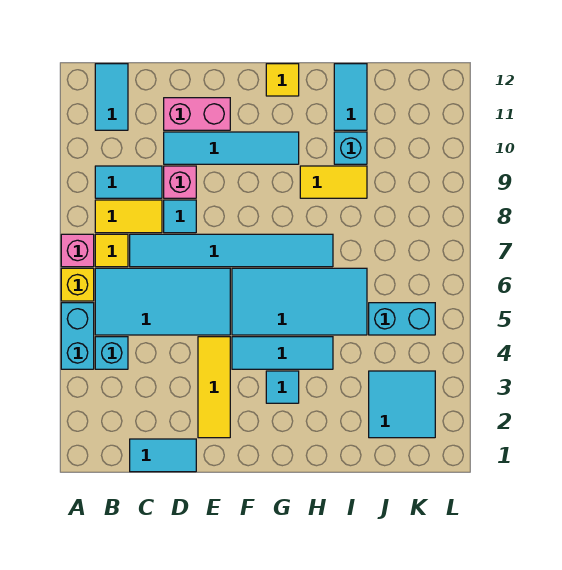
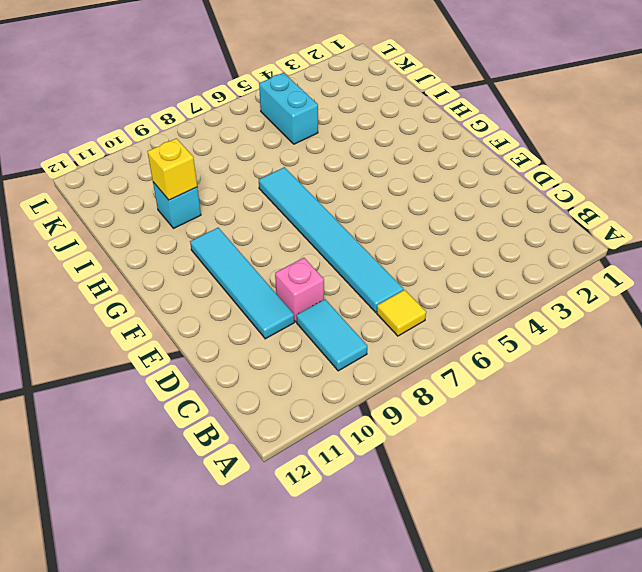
yellow 1x1 brick [147,138,197,200] -> yellow 1x1 brick moved to [61,268,94,301]
none -> cyan 1x2 brick [61,303,94,369]
none -> pink 1x1 brick [61,234,94,267]
none -> cyan 1x1 brick [95,337,128,369]

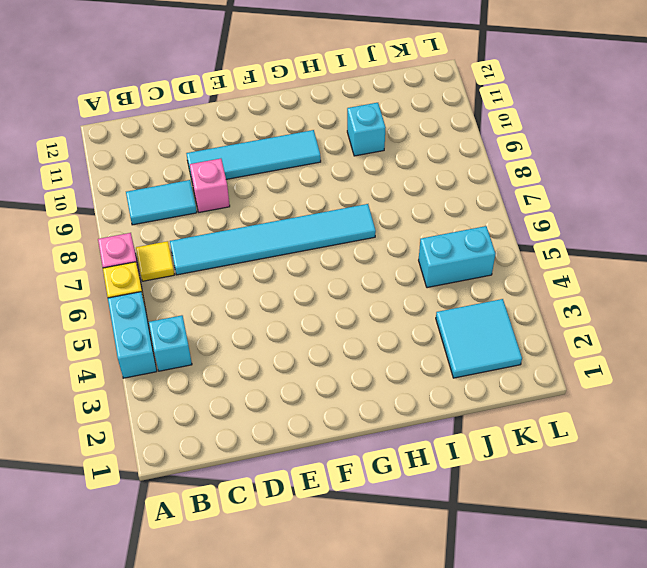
none -> cyan 2x4 tile [95,268,230,335]
none -> yellow 1x2 tile [95,200,162,233]
none -> cyan 1x2 tile [95,64,128,130]

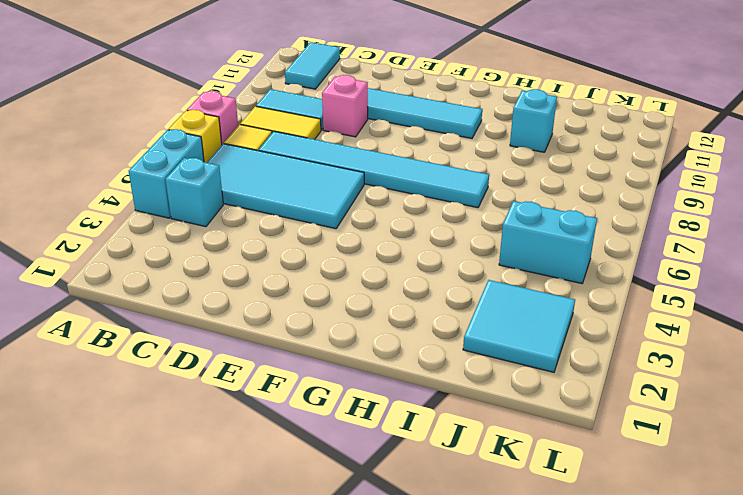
none -> cyan 1x2 tile [130,439,196,472]
none -> cyan 1x1 tile [164,200,196,233]
none -> pink 1x2 brick [164,98,230,130]

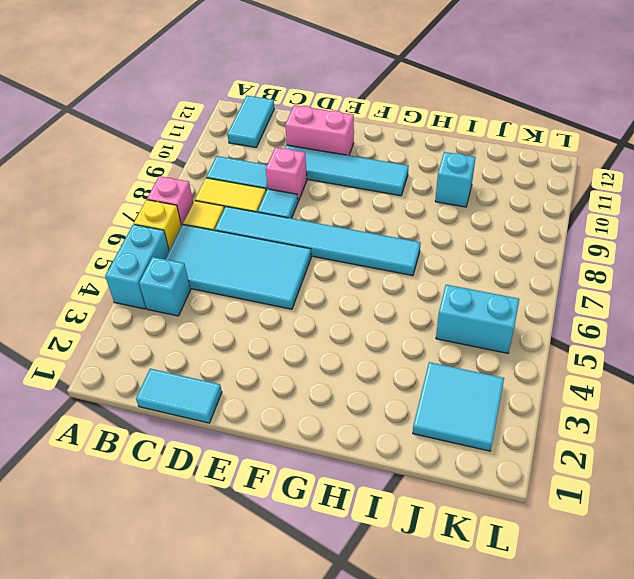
none -> yellow 1x3 tile [198,337,230,438]
none -> cyan 1x3 tile [232,337,333,369]
none -> cyan 2x4 tile [232,268,367,335]

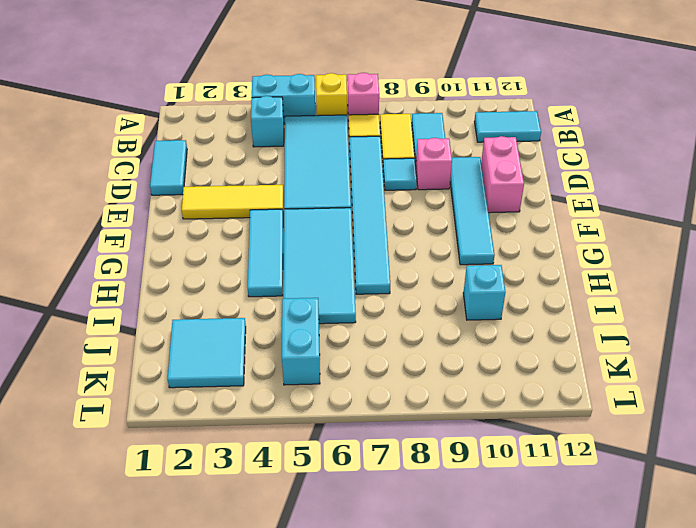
none -> cyan 1x1 tile [266,371,299,403]
none -> yellow 1x1 tile [266,64,299,96]
none -> yellow 1x2 tile [300,166,367,198]

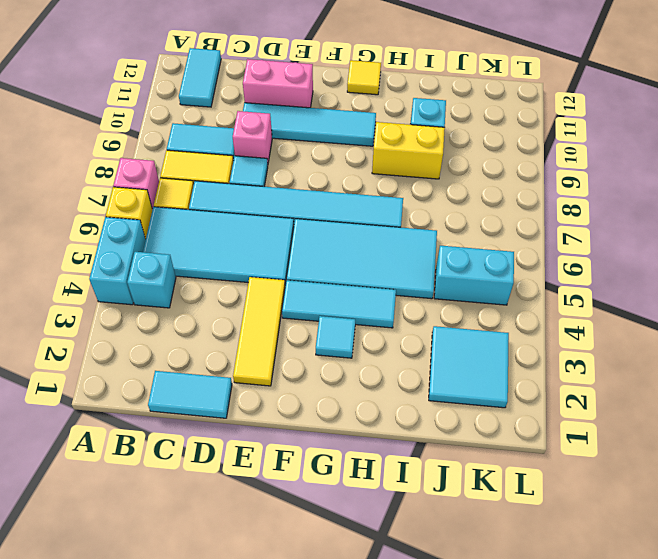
yellow 1x2 brick [372,122,445,179] -> yellow 1x2 tile [300,166,367,198]
none -> cyan 1x2 tile [334,64,367,130]

